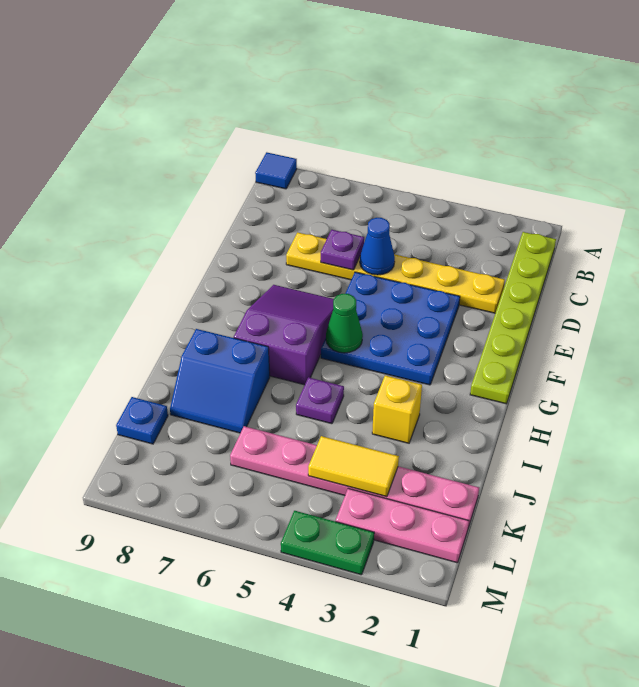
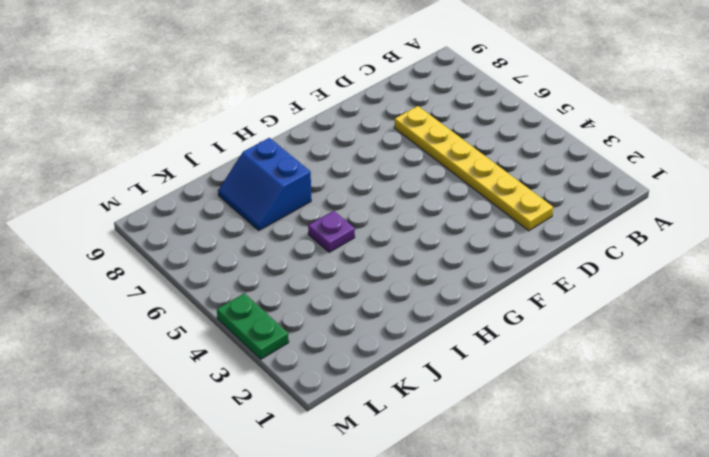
none -> blue 1x1 tile [255,152,297,189]
none -> lime 1x6 plate [470,232,556,404]
none -> blue 3x3 plate [321,272,460,385]

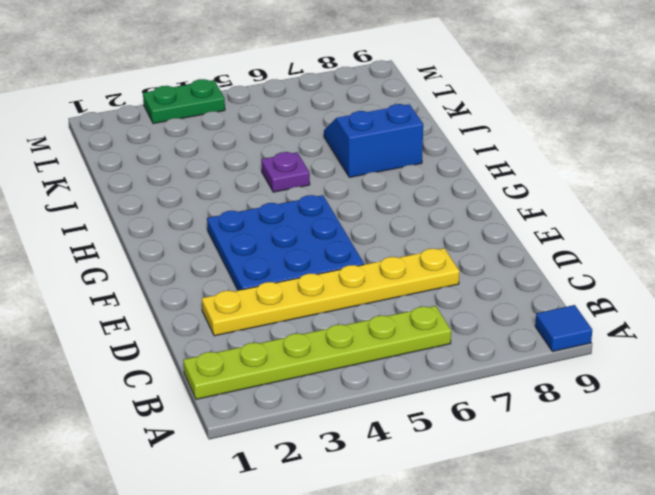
lime 1x6 plate [183,306,451,399] -> lime 1x6 plate turned to [470,232,556,404]
none -> purple 2x3 slope [234,285,334,385]
none -> yellow 1x1 brick [372,375,422,443]
none -> pink 1x6 plate [230,426,479,527]

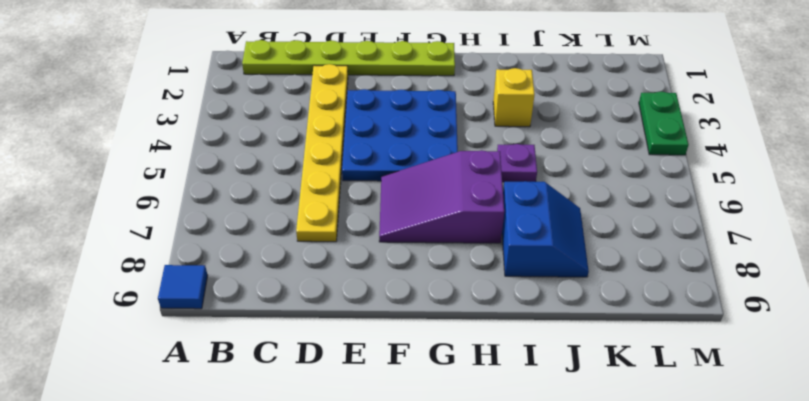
none -> pink 1x6 plate [230,426,479,527]
none -> blue 1x1 plate [116,397,168,444]
none -> pink 1x3 plate [336,488,469,563]

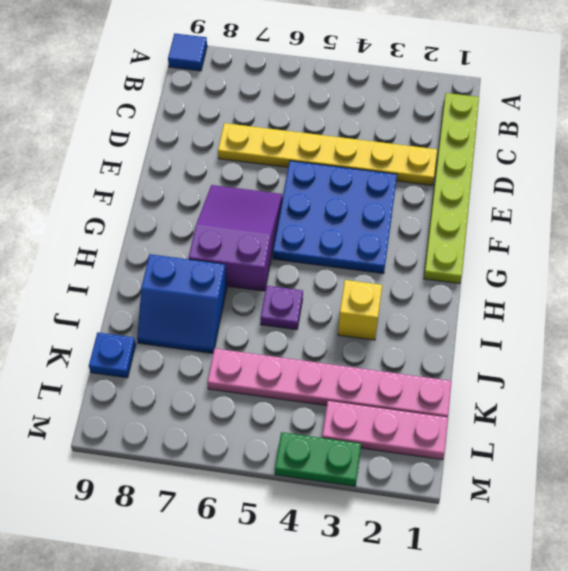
none -> blue 1x1 cone [360,218,395,275]
none -> purple 1x1 plate [321,230,364,270]
none -> green 1x1 cone [326,294,363,353]

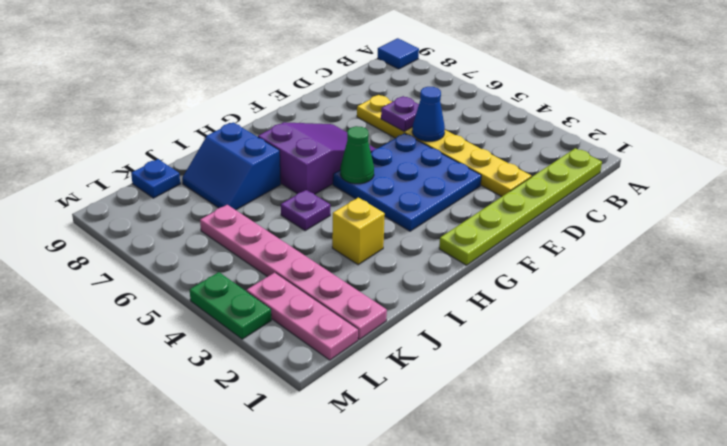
none -> yellow 1x2 tile [308,436,399,497]

